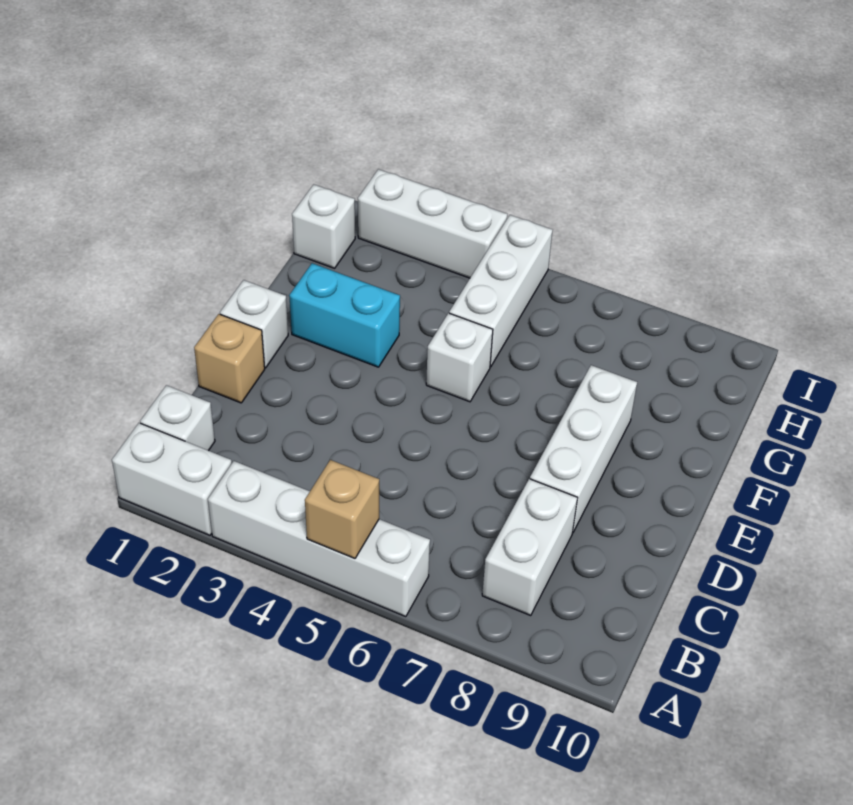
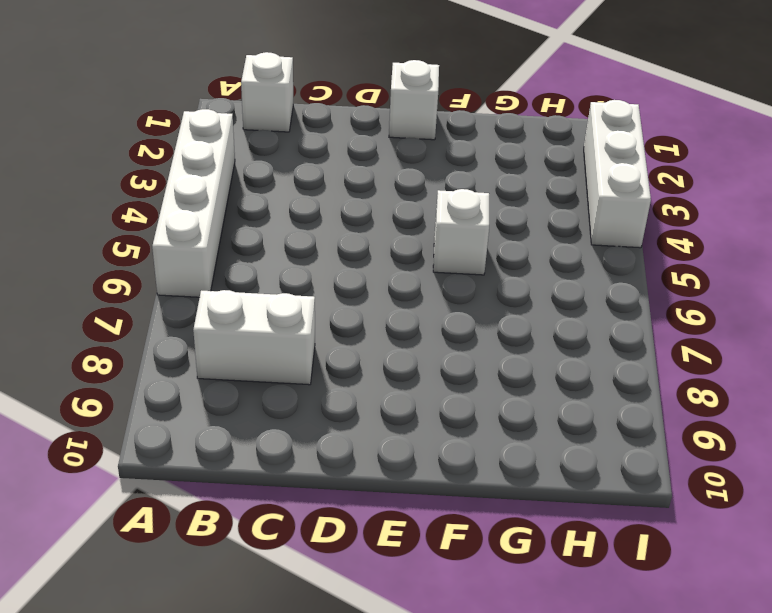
none -> white 1x2 brick [112,423,232,535]
none -> tan 1x1 brick [194,314,265,403]
none -> white 1x3 brick [530,365,637,533]

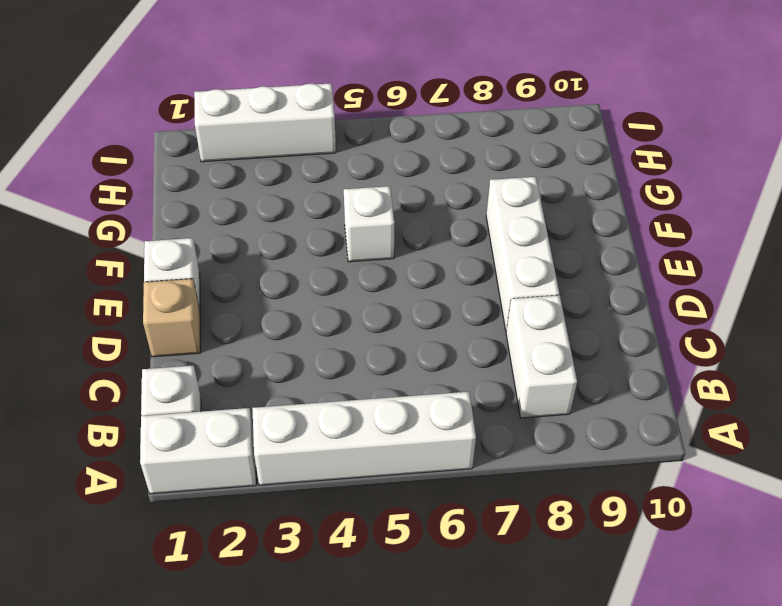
none -> cyan 1x2 brick [289,263,400,367]
none -> white 1x3 brick [449,215,553,367]
none -> white 1x1 brick [292,184,355,268]

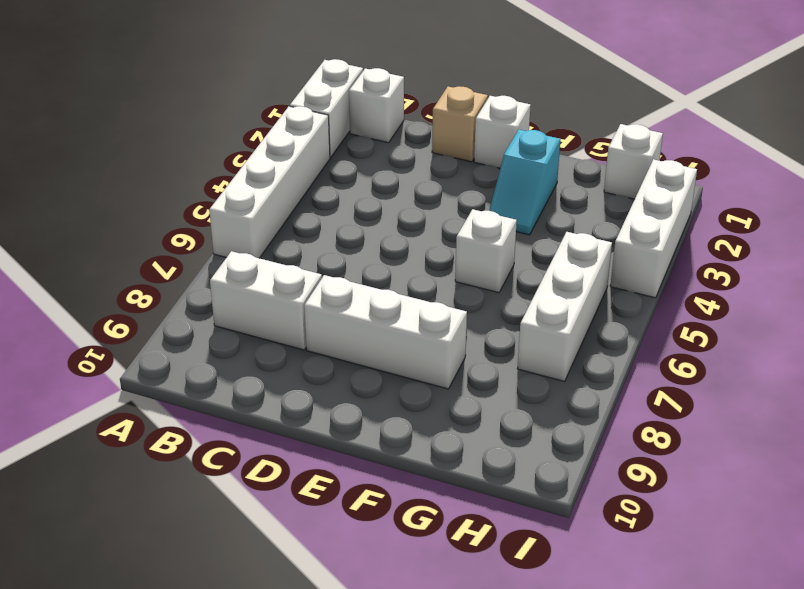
cyan 1x2 slope [489,130,560,235] -> cyan 1x2 brick [289,263,400,367]
white 1x3 brick [517,232,612,381] -> white 1x3 brick turned to [449,215,553,367]
none -> tan 1x1 brick [305,460,379,558]

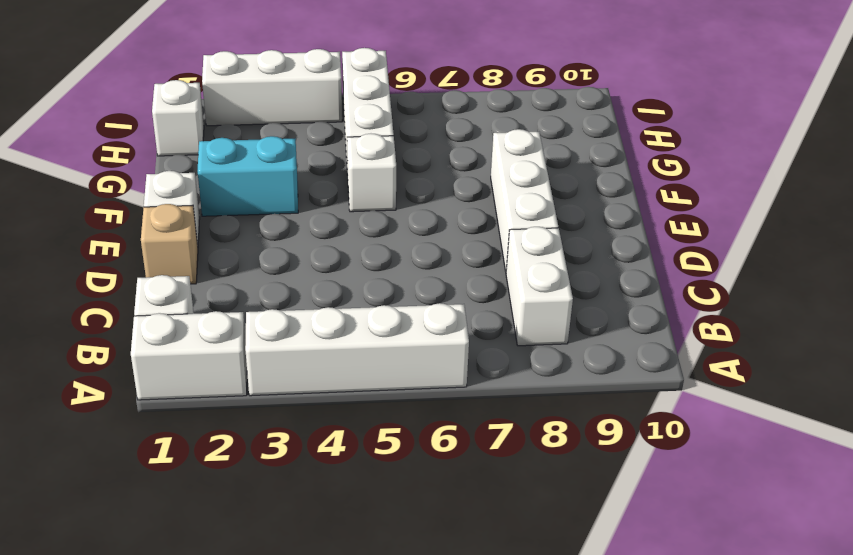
none -> tan 1x1 brick [305,460,379,558]

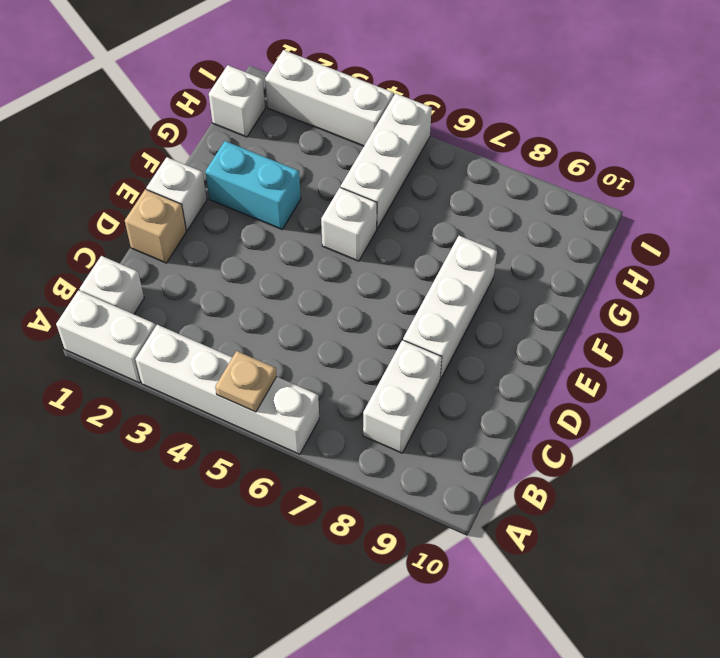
tan 1x1 plate [215,351,277,412] -> tan 1x1 brick [305,460,379,558]

